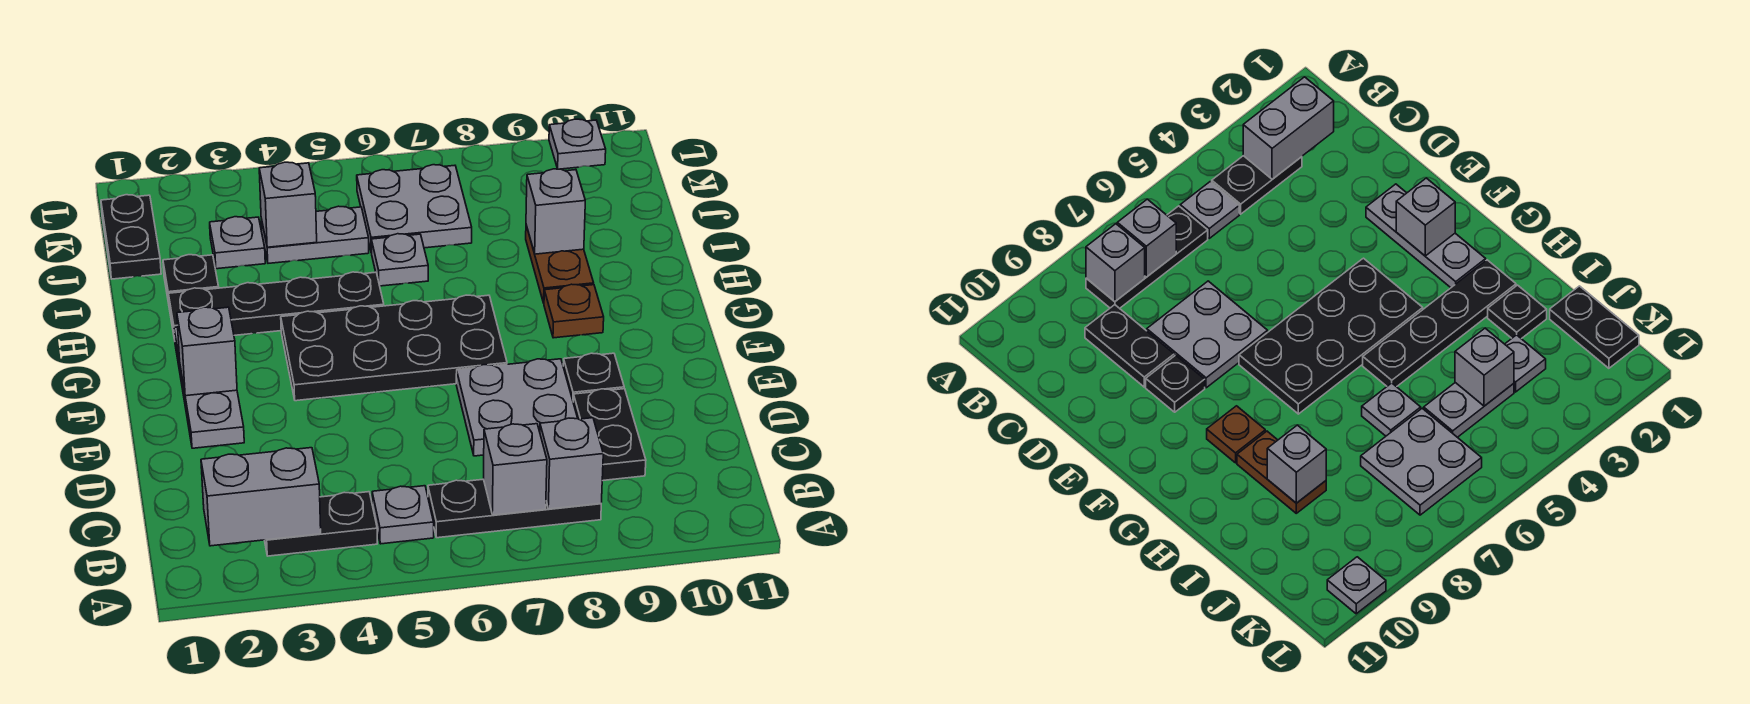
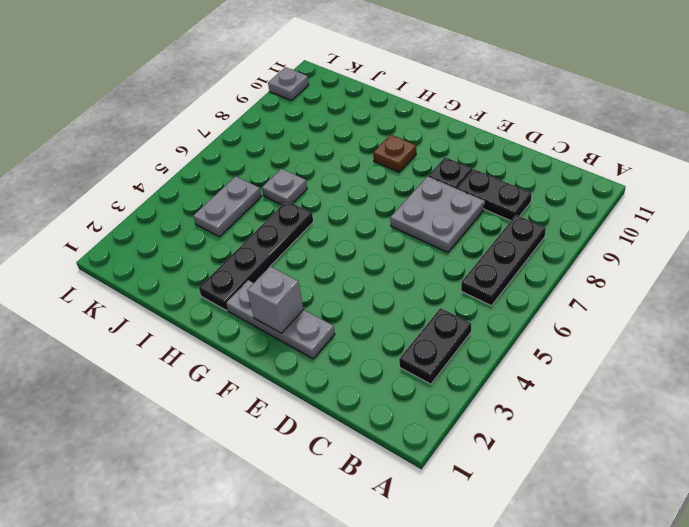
none -> grey 1x1 plate [372,486,434,544]
none -> black 2x4 plate [281,295,507,401]
none -> brown 1x2 plate [526,225,594,303]

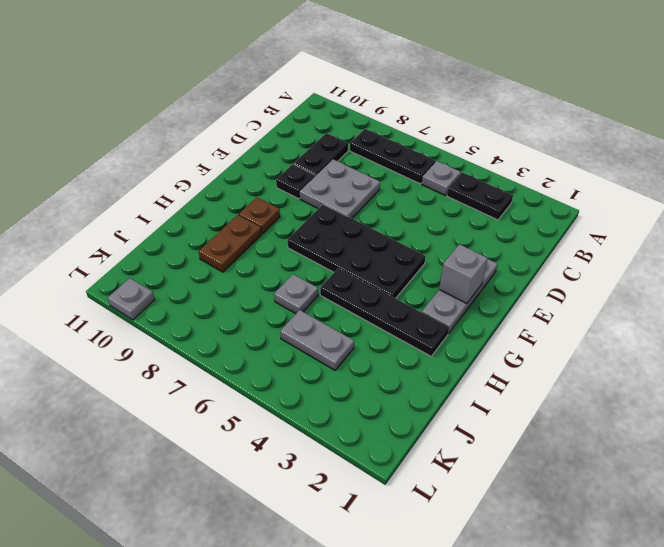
none -> black 1x1 plate [163,255,219,303]
none -> black 1x2 plate [101,195,161,279]
none -> grey 1x1 plate [210,217,265,269]

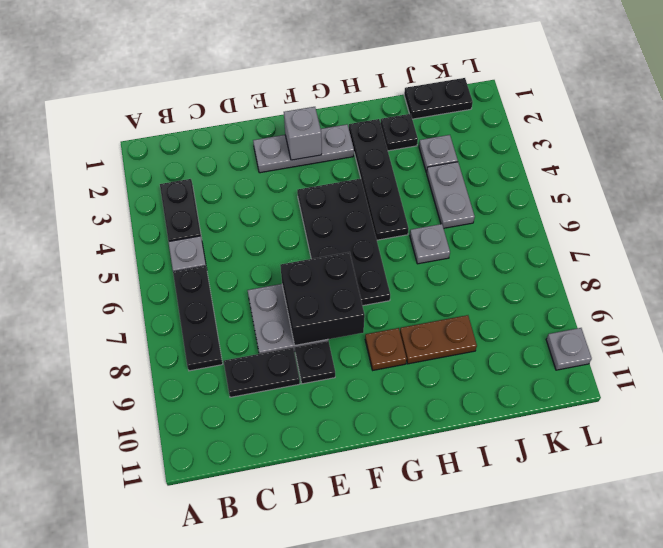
black 2x2 brick [280,252,365,345] -> none
none -> grey 2x2 plate [357,165,472,253]
none -> grey 1x2 brick [201,448,321,546]
none -> grey 1x1 brick [484,424,547,515]

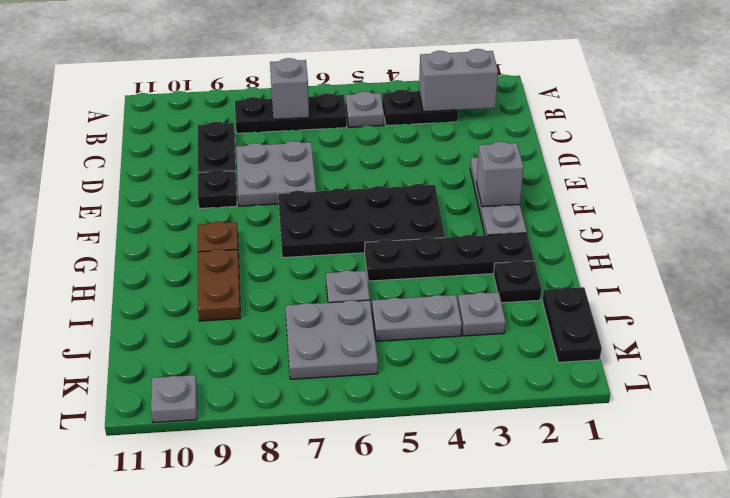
none -> grey 1x1 brick [540,418,603,509]
none -> grey 1x1 brick [526,169,585,254]
none -> grey 1x1 brick [259,162,317,247]

